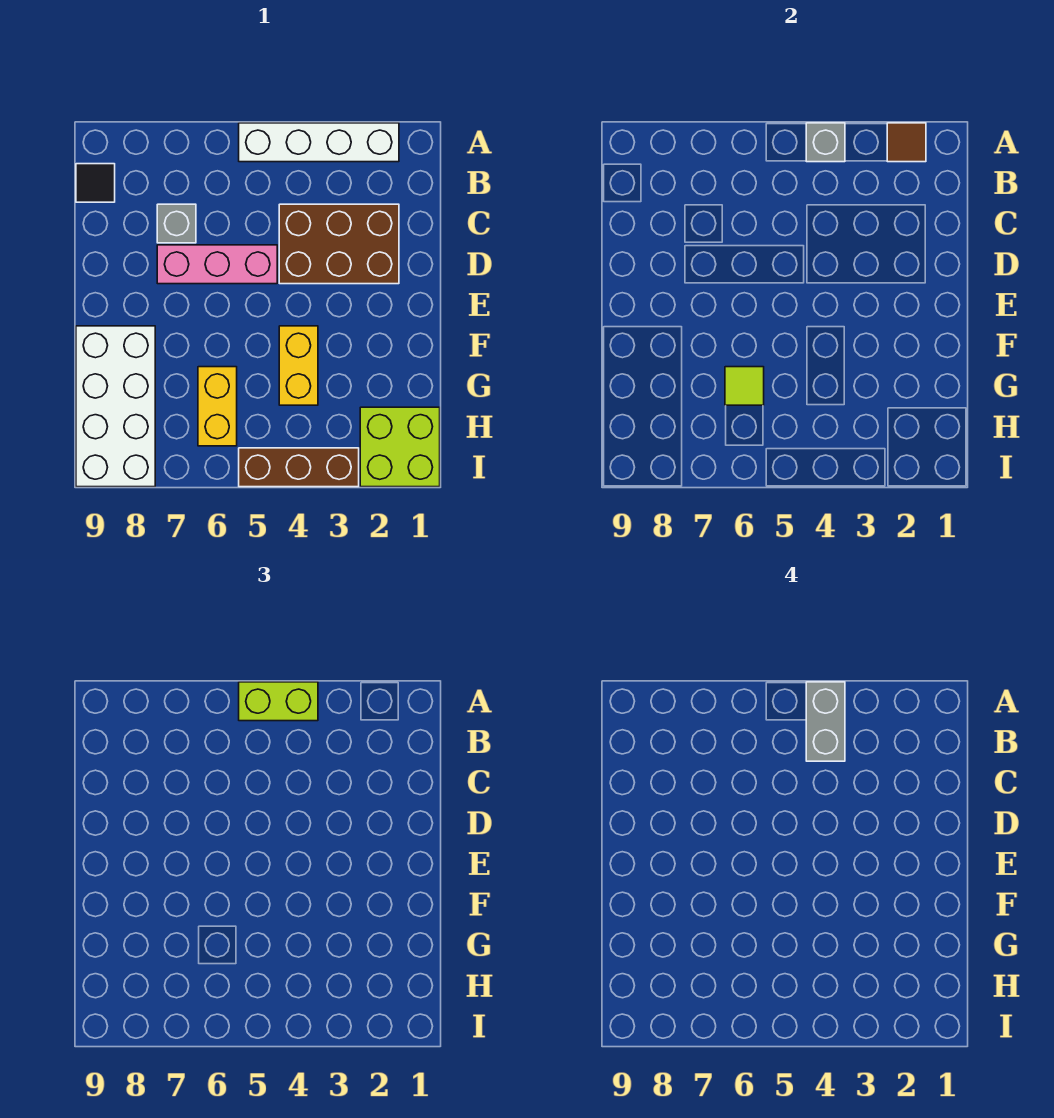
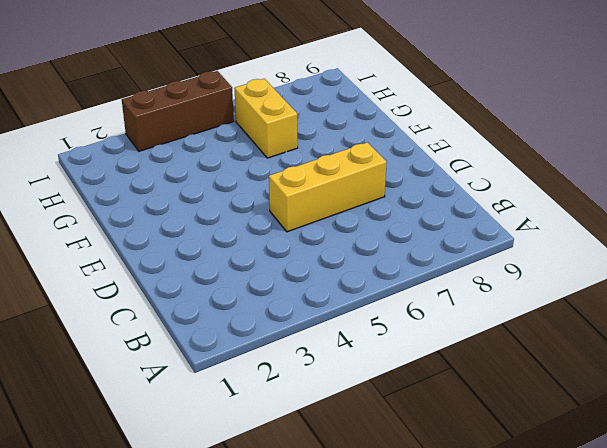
yellow 1x3 brick [269,142,386,232] -> pink 1x3 brick [157,245,277,284]
none -> white 1x4 brick [239,123,399,162]
none -> black 1x1 tile [76,164,115,202]
none -> brown 2x3 brick [279,204,399,284]

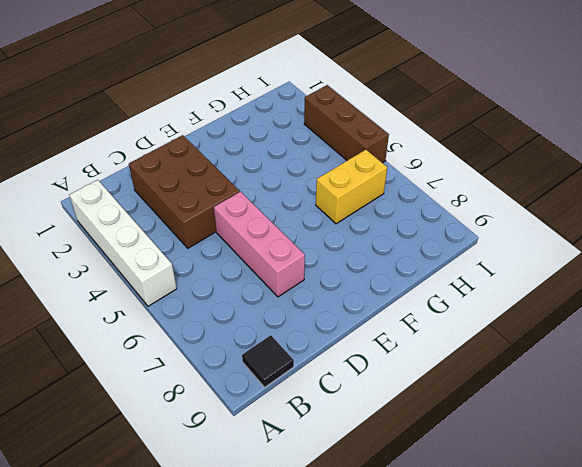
none -> grey 1x1 brick [157,204,196,243]
none -> yellow 1x2 brick [279,326,318,405]
none -> white 2x4 brick [76,326,155,487]

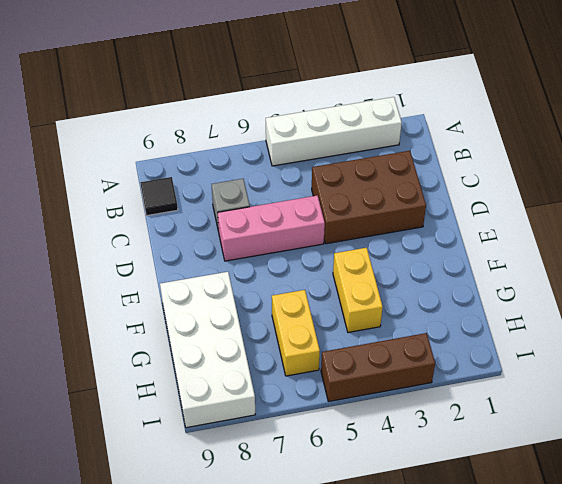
none -> lime 2x2 brick [360,407,440,487]
none -> brown 1x1 tile [887,123,926,162]
none -> grey 1x1 brick [806,123,845,162]

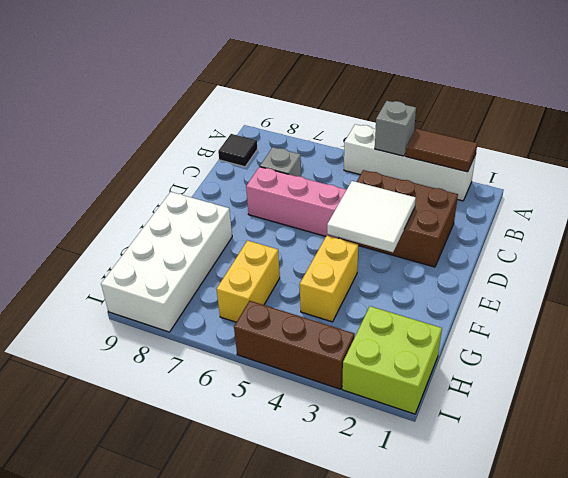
brown 1x2 tile [406,129,477,172] -> brown 1x1 tile [887,123,926,162]
white 2x2 tile [327,181,416,252] -> none
none -> lime 1x1 tile [725,367,764,405]
none -> lime 1x2 brick [239,682,318,721]
none -> grey 1x2 brick [806,682,845,761]

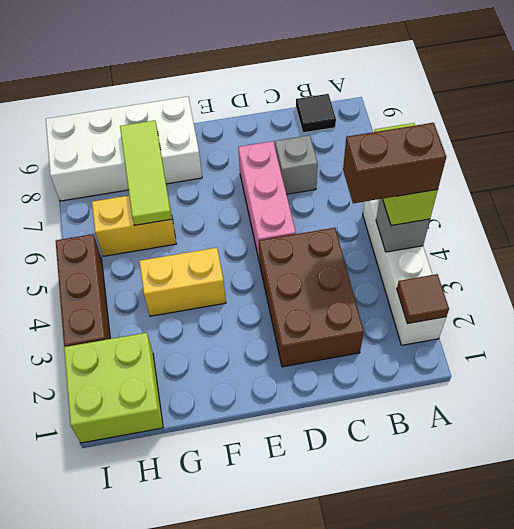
brown 1x2 brick [343,123,446,203] -> grey 1x2 brick [806,682,845,761]
lime 1x3 tile [120,120,172,225] -> lime 1x1 tile [725,367,764,405]

